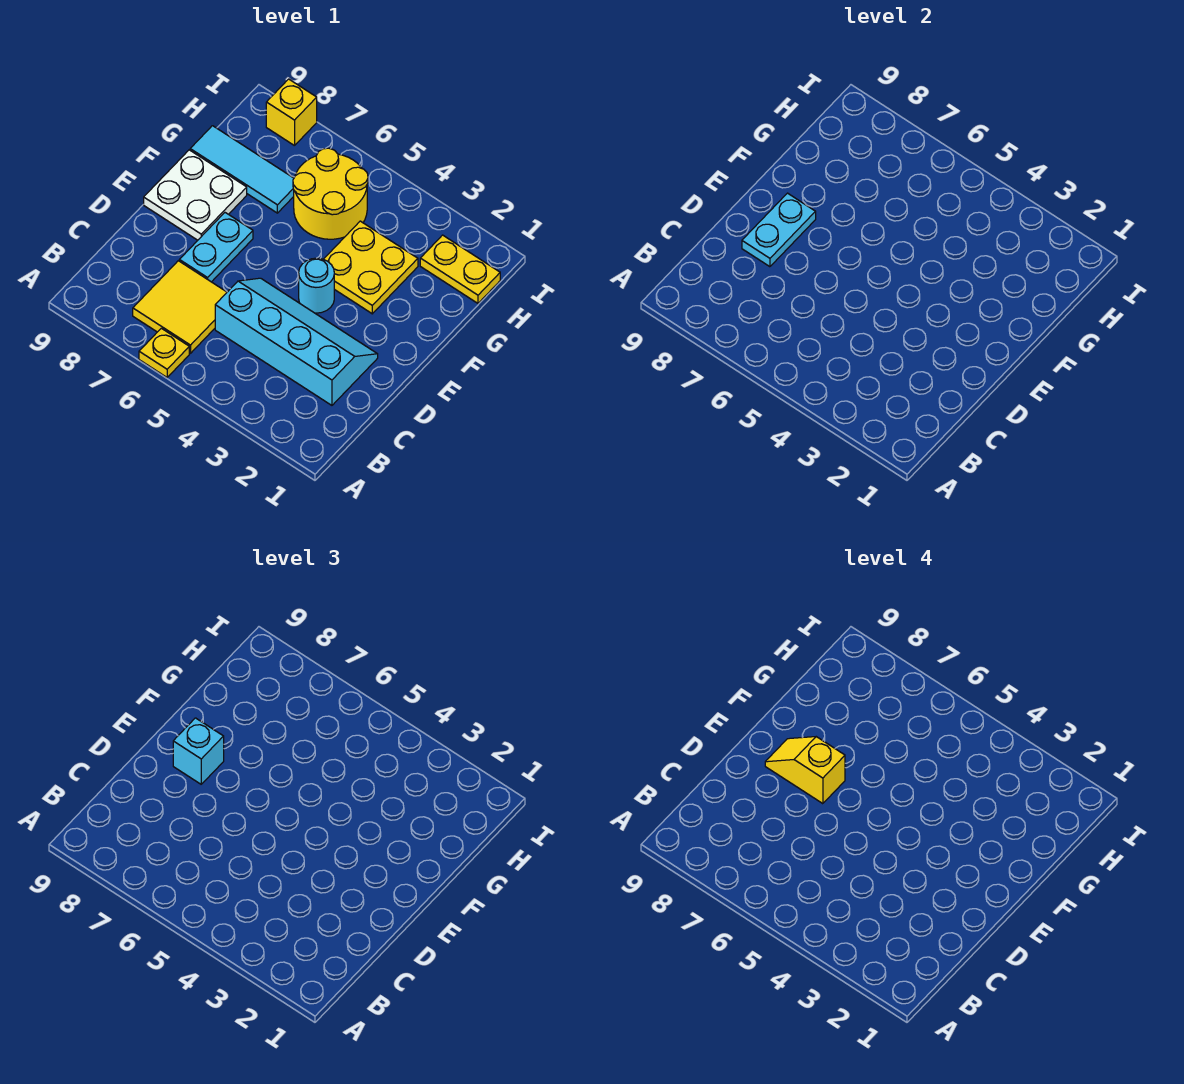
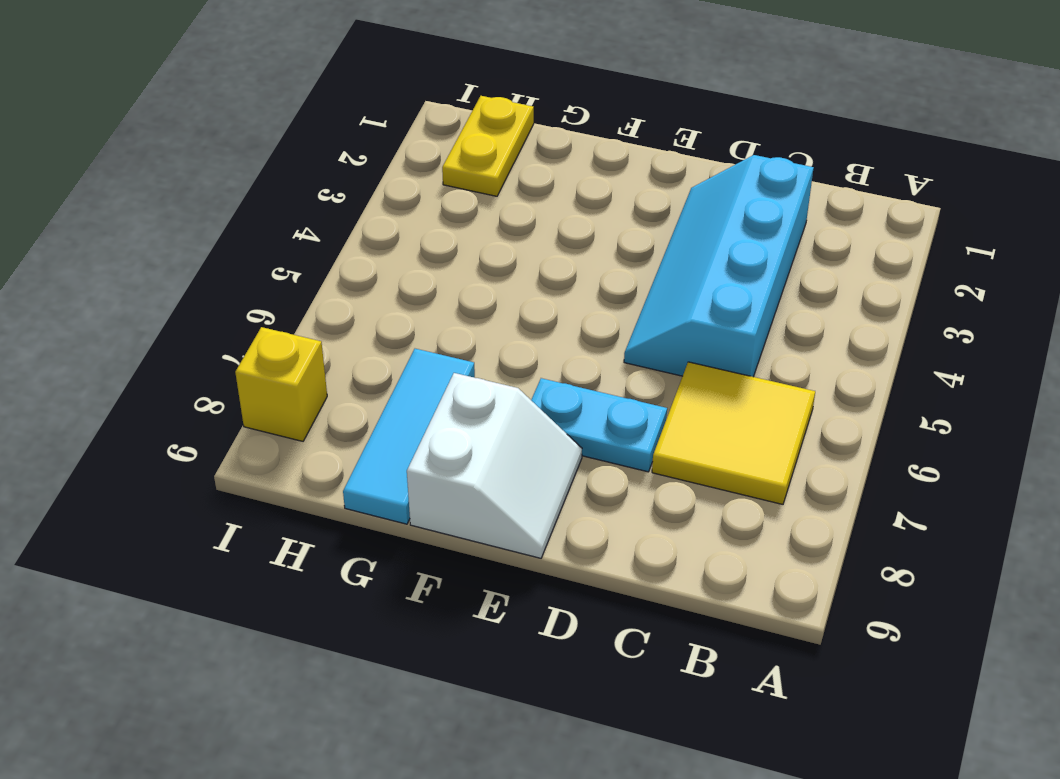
white 2x2 slope [407,373,582,558] -> white 2x2 plate [144,150,247,240]
none -> yellow 1x1 plate [139,328,189,377]
none -> cyan 1x1 round brick [299,258,334,313]
none -> yellow 2x2 plate [324,221,418,314]

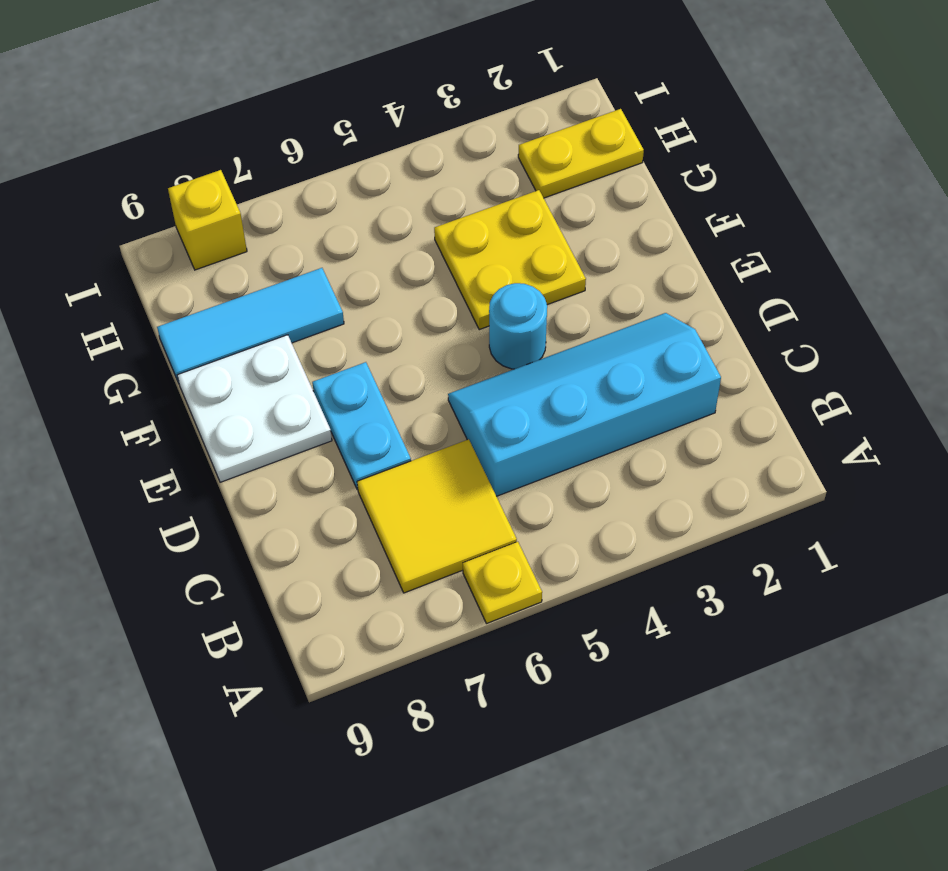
none -> yellow 2x2 round brick [293,148,368,239]
none -> cyan 1x2 plate [742,193,816,267]
none -> cyan 1x1 brick [173,718,224,784]

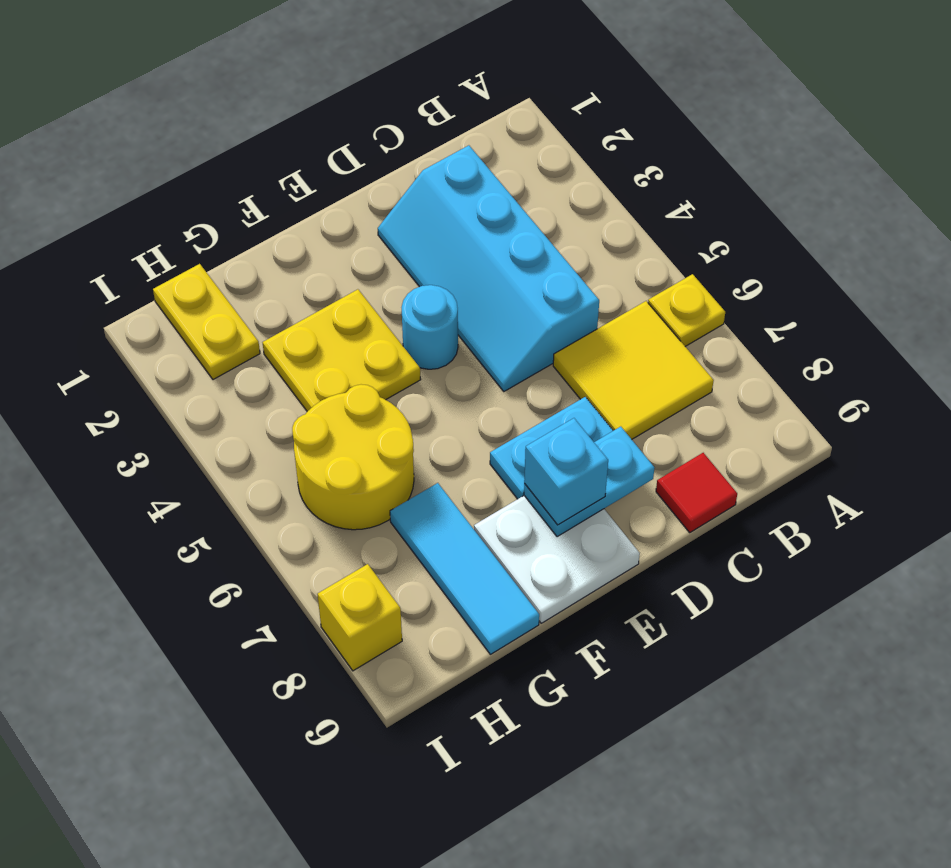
red 1x1 tile [656,453,737,532] -> none
none -> yellow 1x2 slope [765,737,845,804]

